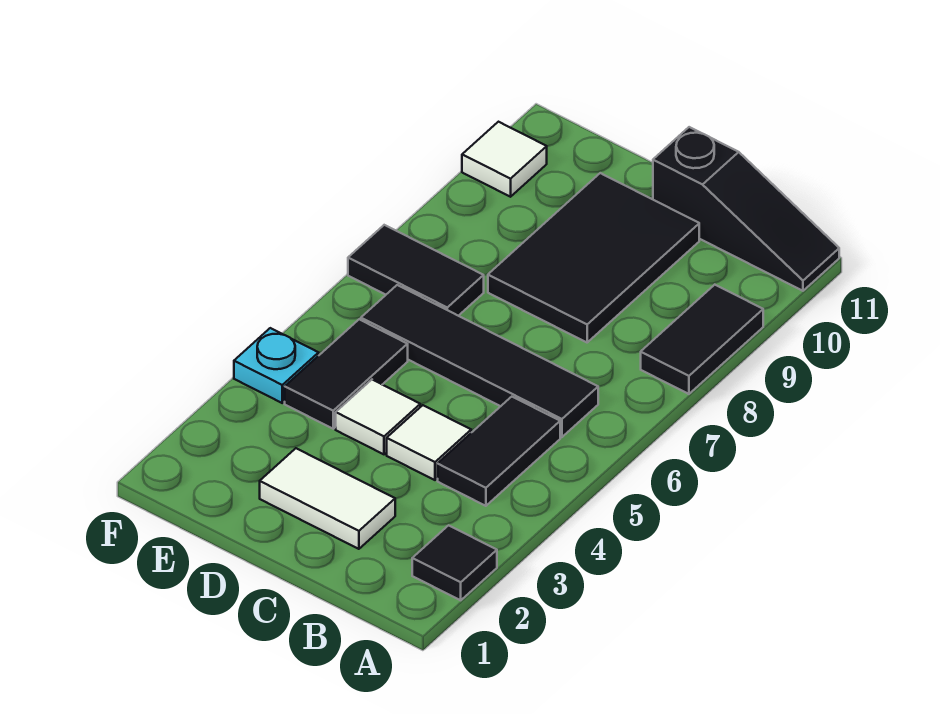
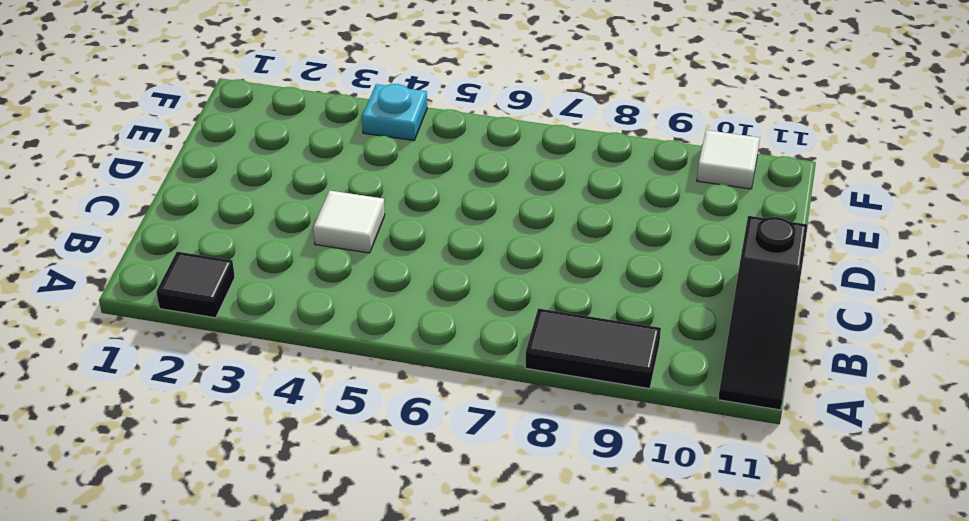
none -> black 1x2 tile [438,397,560,506]
none -> black 1x4 tile [361,285,598,437]
none -> white 1x2 tile [260,448,395,549]

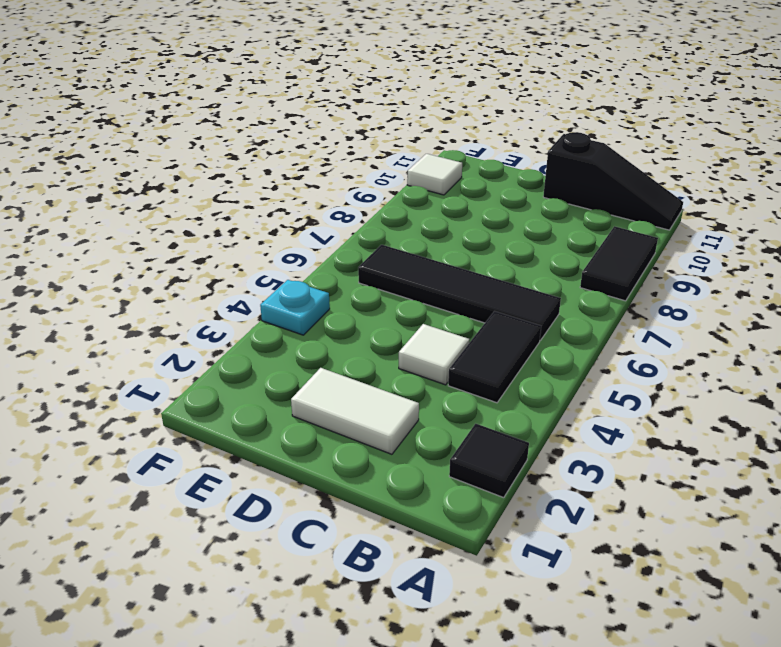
none -> black 2x3 tile [488,173,699,342]
none -> white 1x1 tile [336,380,420,454]
none -> black 1x2 tile [285,319,408,429]

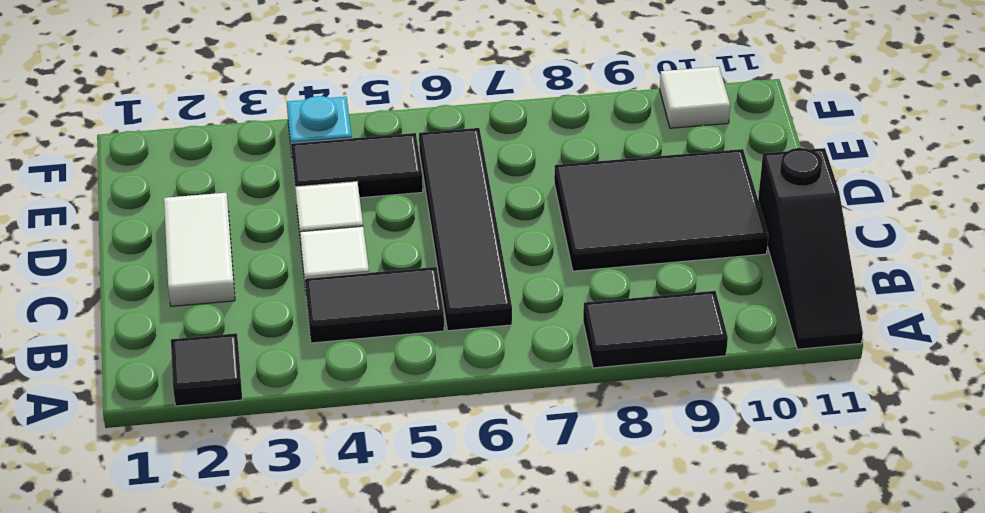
none -> black 1x2 tile [348,225,484,316]

